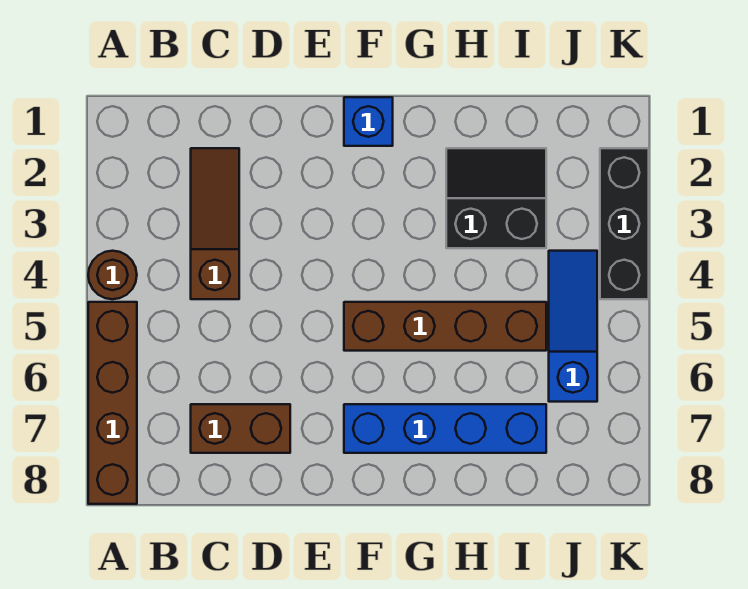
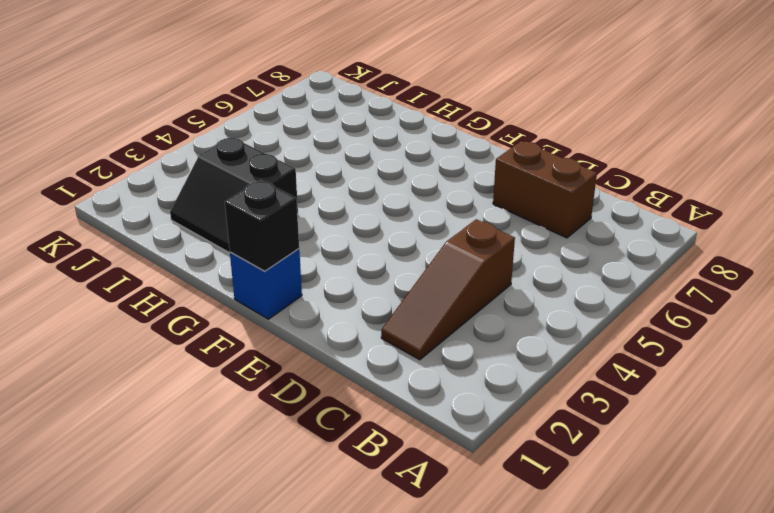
black 1x1 brick [225,180,299,271] -> none
none -> brown 1x1 round brick [88,251,137,299]
none -> brown 1x4 brick [88,302,137,504]

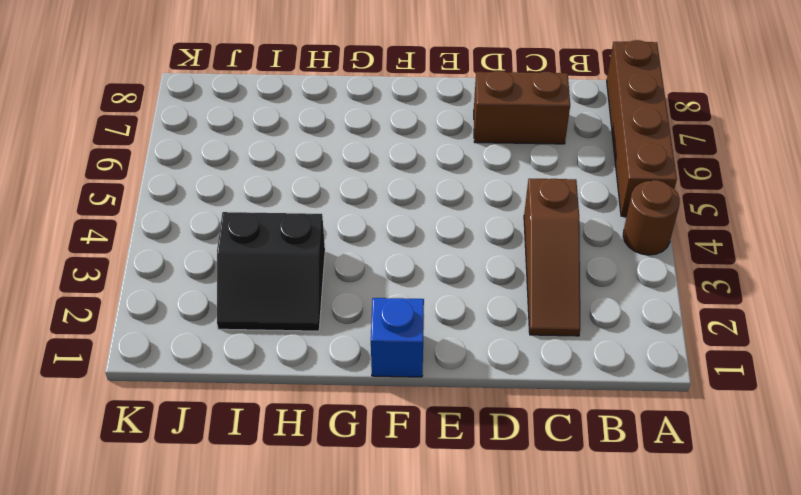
none -> brown 1x4 brick [344,302,546,351]
none -> blue 1x4 brick [344,404,546,453]

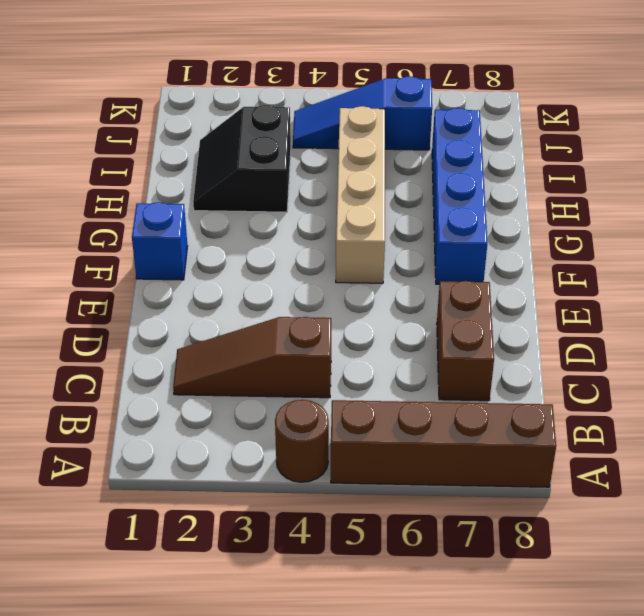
tan 1x4 brick [336,106,385,283] -> brown 1x4 brick [344,302,546,351]
none -> black 1x3 brick [600,148,649,299]

